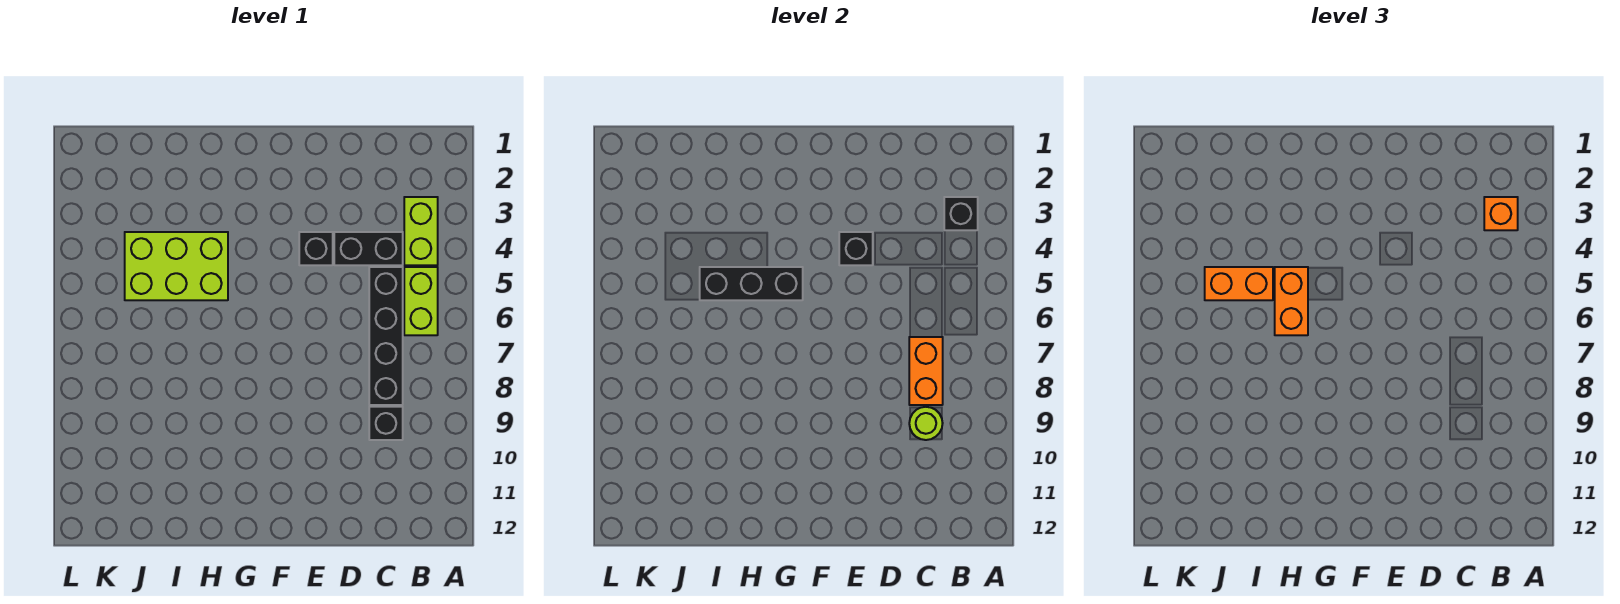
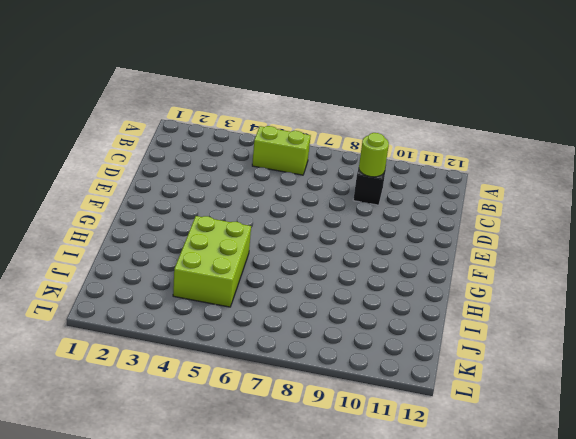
none -> lime 1x2 brick [404,197,438,265]
none -> black 1x2 brick [334,232,403,265]
none -> black 1x4 brick [369,267,403,405]

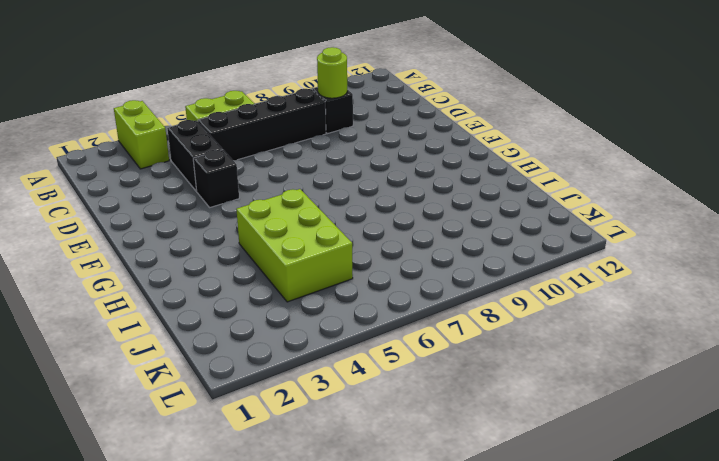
lime 1x2 brick [114,100,169,169] -> lime 1x2 brick turned to [404,197,438,265]
none -> black 1x1 brick [944,197,978,230]
none -> orange 1x2 brick [909,337,943,405]
none -> black 1x1 brick [839,232,873,265]

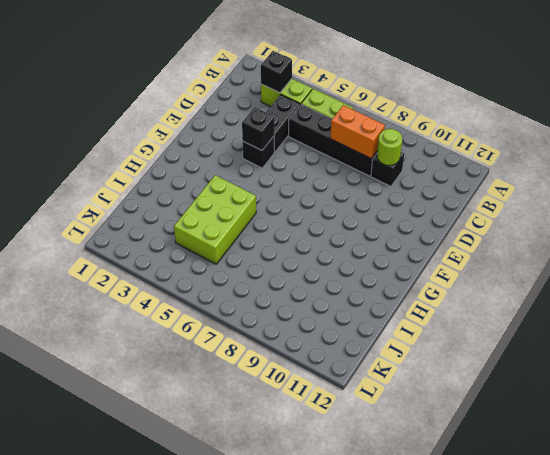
none -> black 1x3 brick [700,267,803,300]
none -> orange 1x1 brick [1484,197,1518,230]
none -> orange 1x2 brick [1275,267,1308,335]

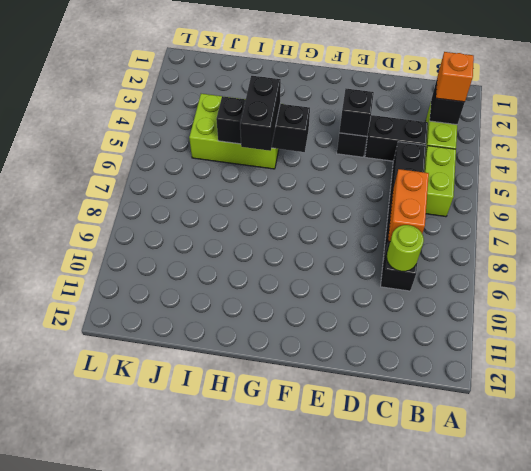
black 1x2 brick [240,76,281,151] -> orange 1x2 brick [1275,267,1308,335]
none -> orange 1x2 brick [1205,267,1273,300]

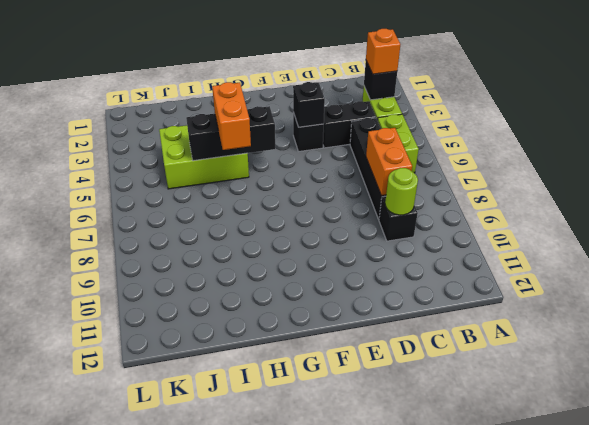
none -> orange 1x2 brick [1205,267,1273,300]

